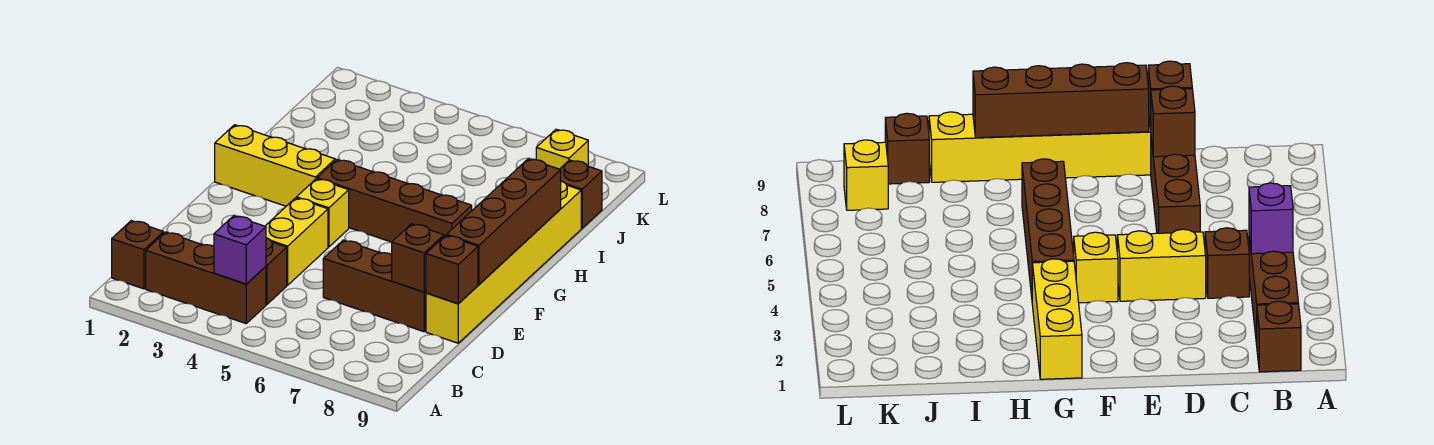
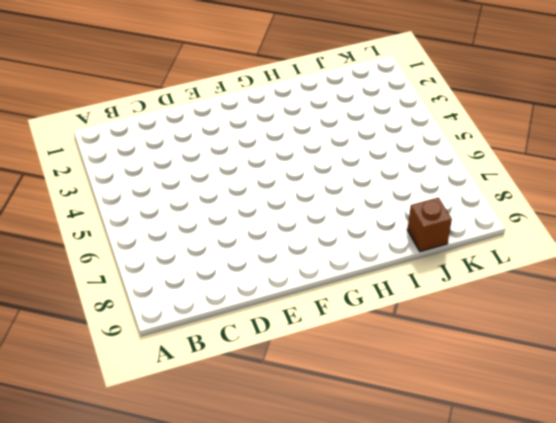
none -> brown 1x1 brick [112,221,164,289]
none -> brown 1x3 brick [146,232,266,323]
none -> brown 1x1 brick [266,238,287,304]

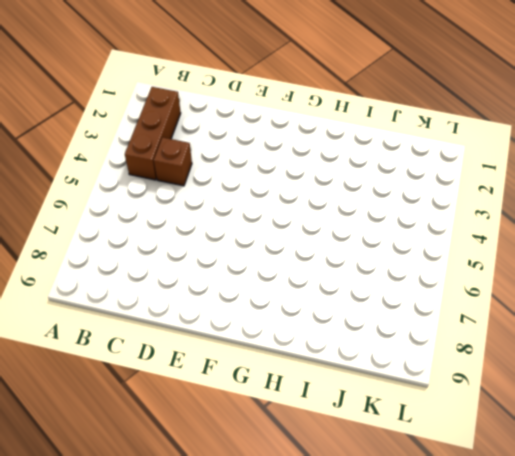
none -> brown 1x1 brick [112,221,164,289]
none -> yellow 1x2 brick [266,198,328,285]
none -> brown 1x3 brick [323,240,426,332]

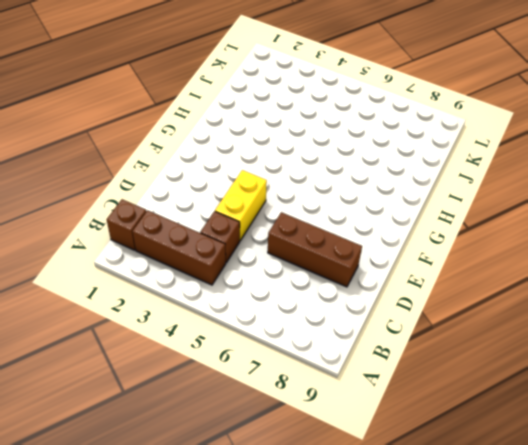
none -> yellow 1x6 brick [426,181,581,343]
none -> yellow 1x1 brick [297,179,349,247]
none -> yellow 1x3 brick [215,125,335,206]

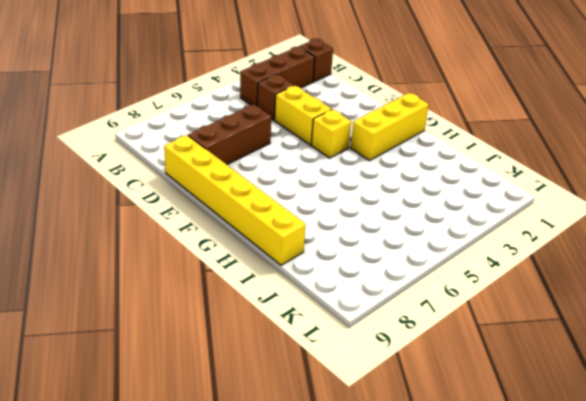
none -> brown 1x4 brick [317,160,472,242]
none -> brown 1x1 brick [560,160,602,228]
none -> yellow 1x1 brick [536,129,588,169]

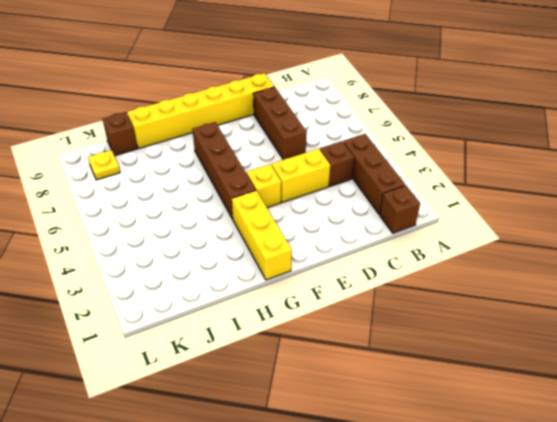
yellow 1x1 plate [88,150,120,180] -> yellow 1x1 brick [536,129,588,169]
none -> purple 1x1 brick [214,216,266,284]
none -> brown 1x1 brick [392,224,444,292]
none -> brown 1x1 brick [426,235,478,304]

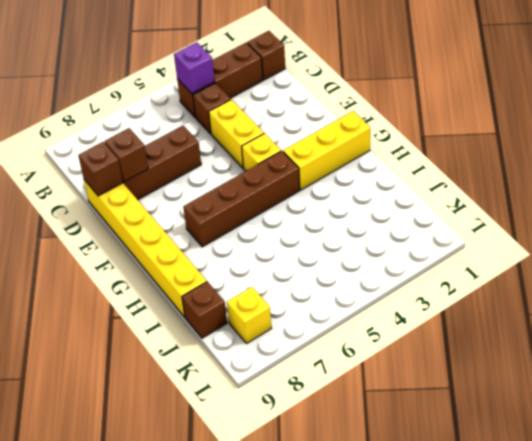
none -> brown 1x4 brick [447,159,561,284]

